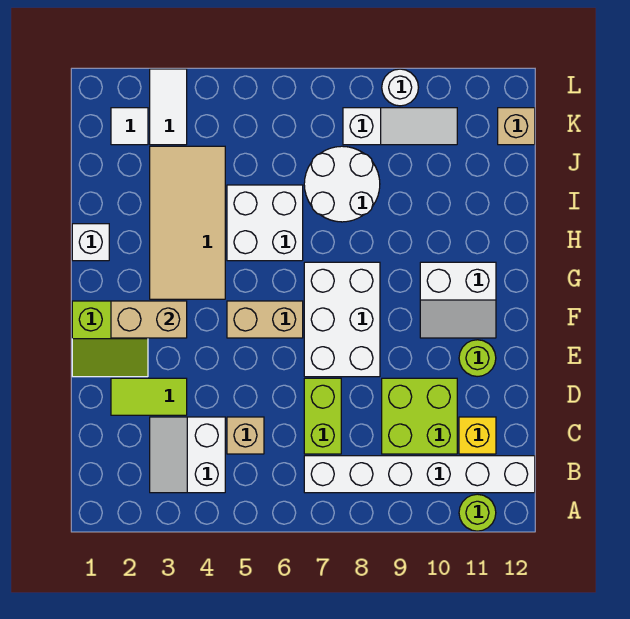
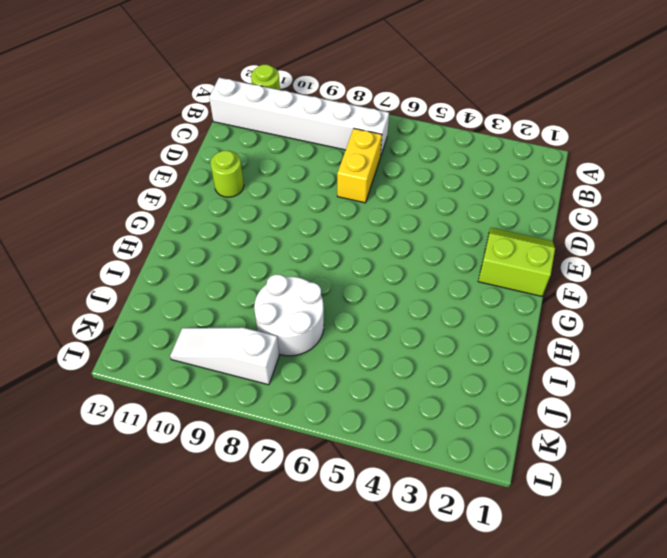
yellow 1x2 brick [337,129,382,203] -> lime 1x2 brick [304,378,341,454]
none -> white 2x2 slope [150,417,225,493]
none -> tan 1x1 brick [227,417,264,454]
none -> lime 2x2 brick [382,378,457,454]

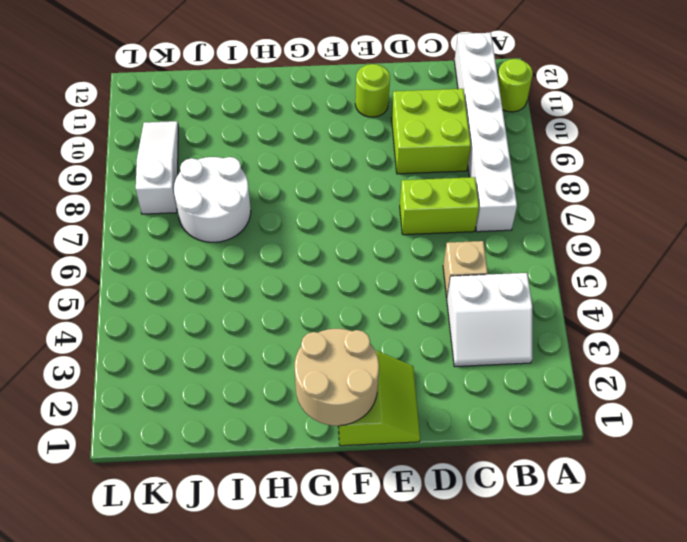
tan 2x2 round brick [295,329,379,426] -> tan 1x2 brick [111,301,187,338]
none -> yellow 1x1 brick [459,417,496,454]
none -> lime 1x2 tile [111,378,187,415]
none -> white 2x3 brick [304,262,380,377]

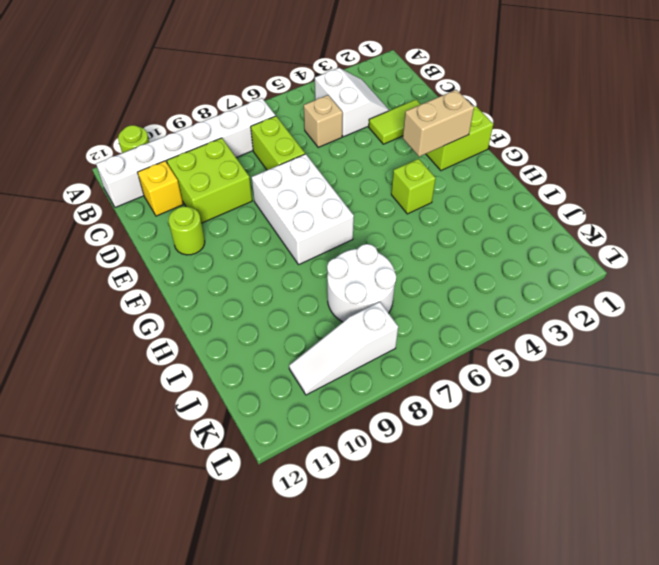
lime 1x1 brick [391,159,436,214] -> tan 2x4 tile [150,146,225,299]
none -> tan 1x2 brick [227,301,303,338]
none -> white 2x2 slope [420,262,496,338]
none -> white 1x1 brick [72,224,109,261]

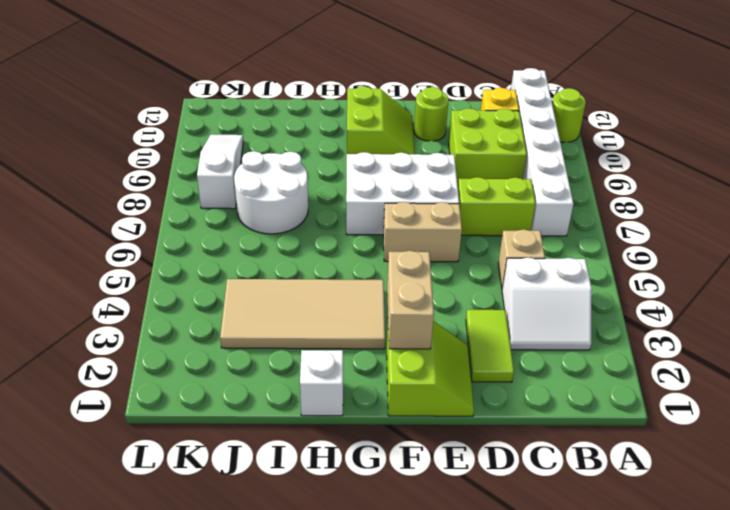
tan 1x2 brick [383,202,462,262] -> tan 1x2 brick turned to [227,301,303,338]
lime 2x2 slope [347,86,415,154] -> white 2x2 slope [420,262,496,338]
none -> white 2x2 brick [227,185,303,261]
none -> white 1x1 tile [111,108,148,145]
none -> white 1x2 tile [150,69,187,145]

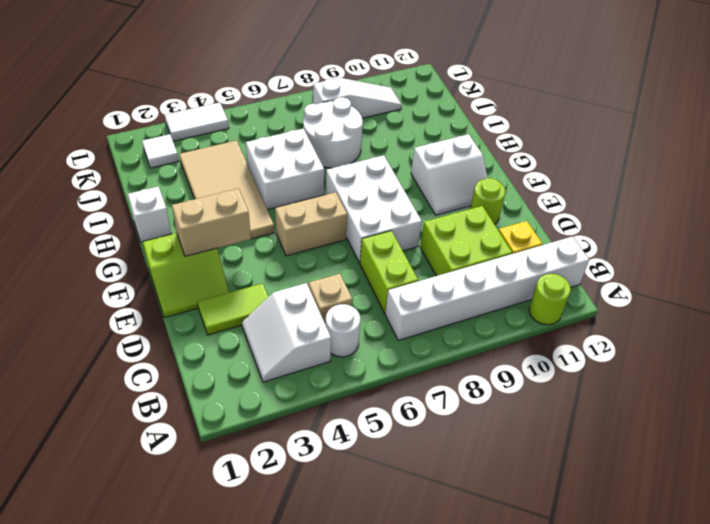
white 1x1 round brick [325,304,360,357] -> white 1x1 round brick moved to [382,69,418,106]
white 1x2 tile [165,102,229,141] -> white 1x2 tile turned to [150,69,187,145]
none -> tan 1x1 brick [498,108,535,145]

